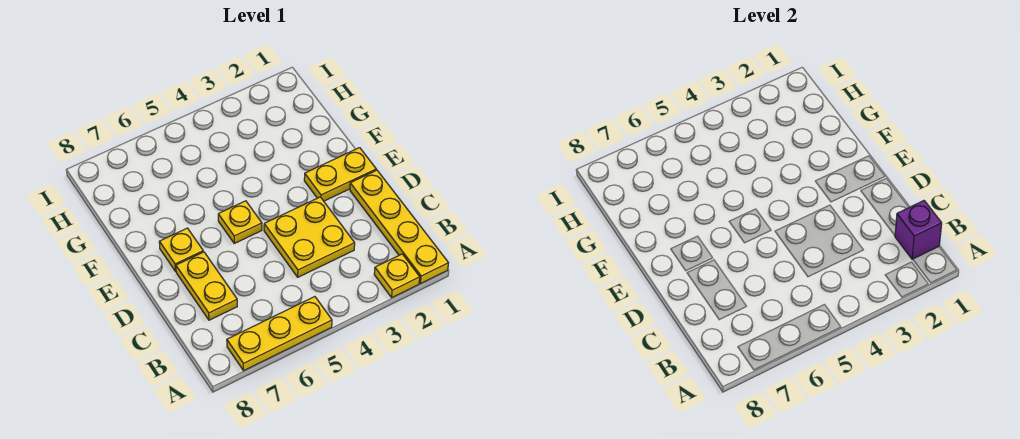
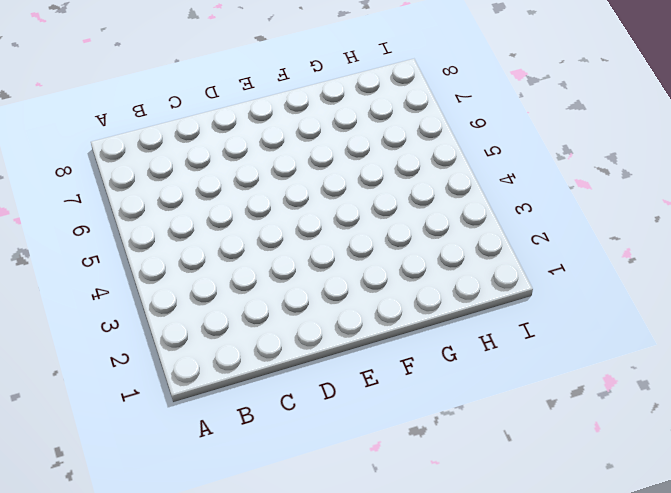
none -> yellow 1x4 plate [350,170,448,283]
none -> yellow 1x1 plate [374,254,420,297]

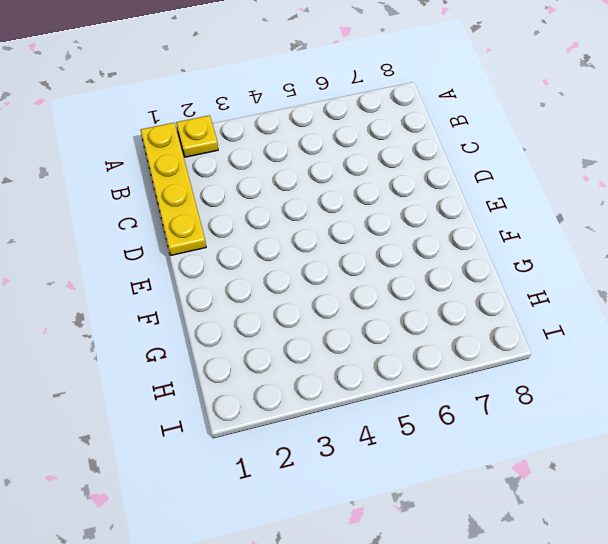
none -> yellow 1x3 plate [227,297,332,371]
none -> yellow 2x2 plate [264,197,355,277]

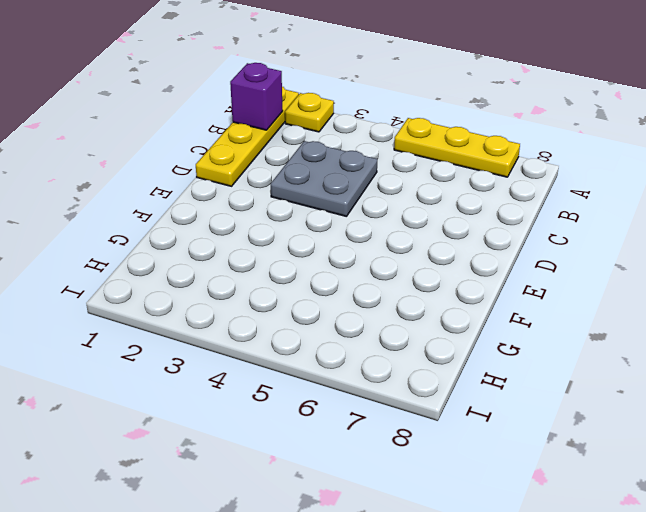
grey 2x2 plate [271,141,377,217] -> yellow 2x2 plate [264,197,355,277]
none -> yellow 1x2 plate [176,252,237,320]
none -> yellow 1x2 plate [304,148,376,201]

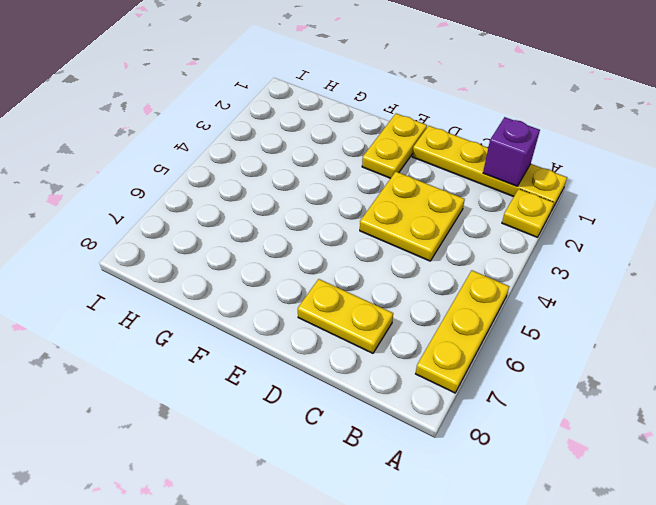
none -> yellow 1x1 plate [218,201,262,243]
none -> yellow 1x1 plate [159,228,203,271]

